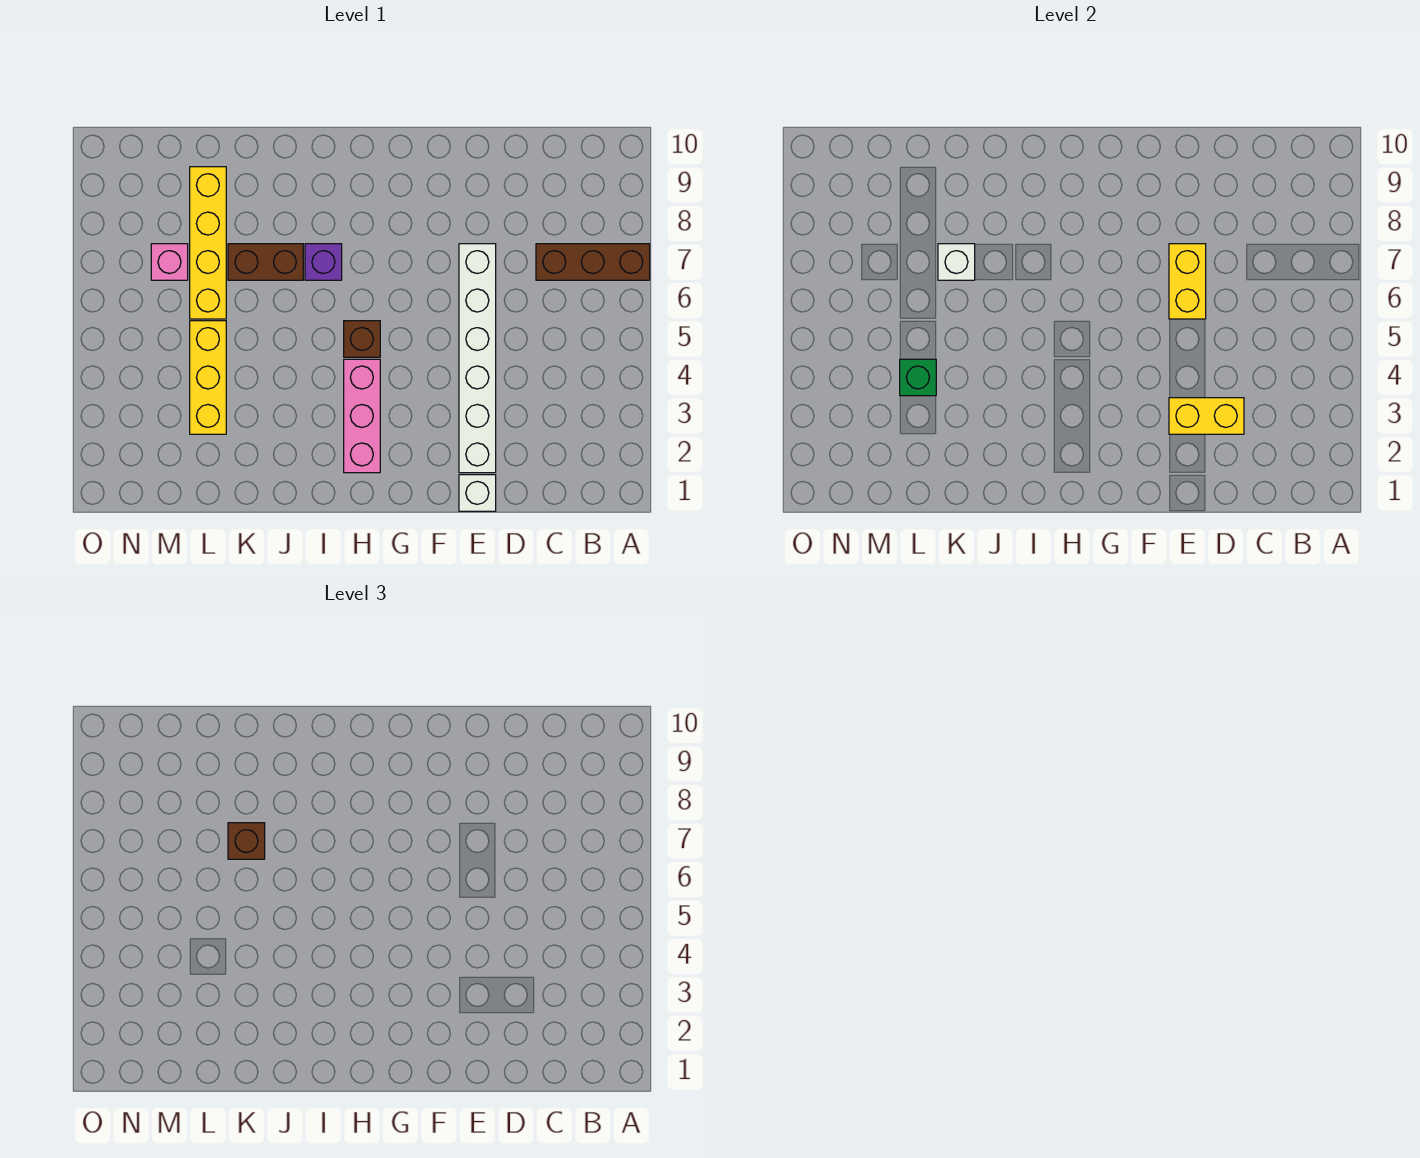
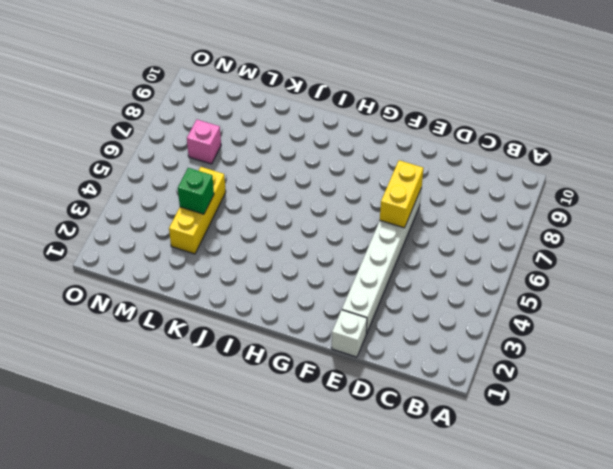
none -> brown 1x3 brick [536,244,650,280]
none -> pink 1x3 brick [344,359,380,473]
none -> brown 1x1 brick [344,321,380,357]

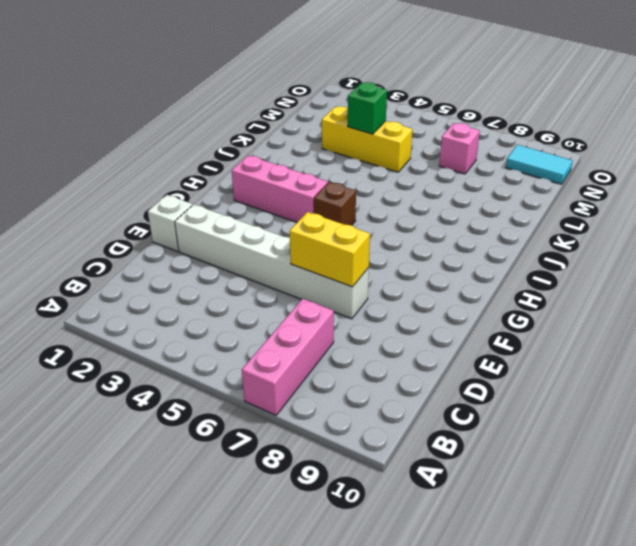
pink 1x3 brick [242,299,334,415] -> brown 1x3 brick [536,244,650,280]
cyan 1x2 tile [506,145,573,184] -> none
none -> purple 1x1 brick [305,244,342,280]
none -> brown 1x2 brick [228,244,303,280]
none -> yellow 1x4 brick [190,167,226,319]

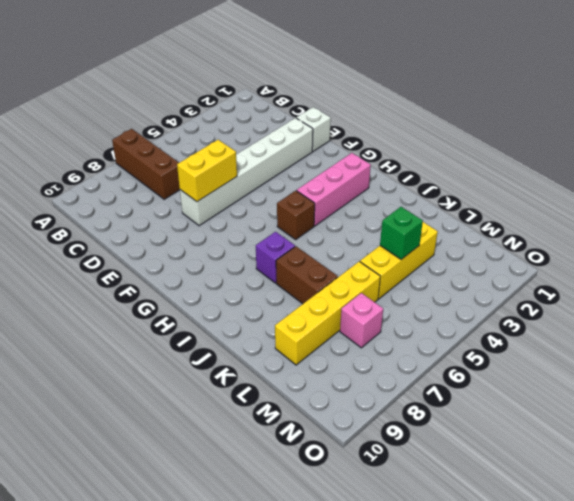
none -> yellow 1x2 brick [1169,398,1244,434]
none -> white 1x1 brick [938,244,975,280]
none -> brown 1x1 brick [228,823,265,859]

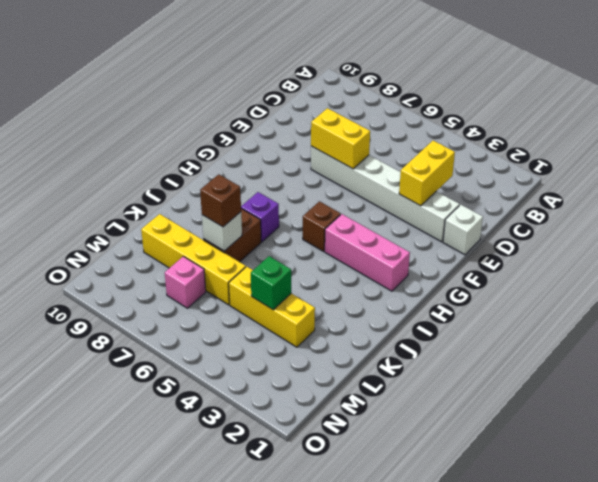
none -> brown 1x3 brick [536,244,650,280]

